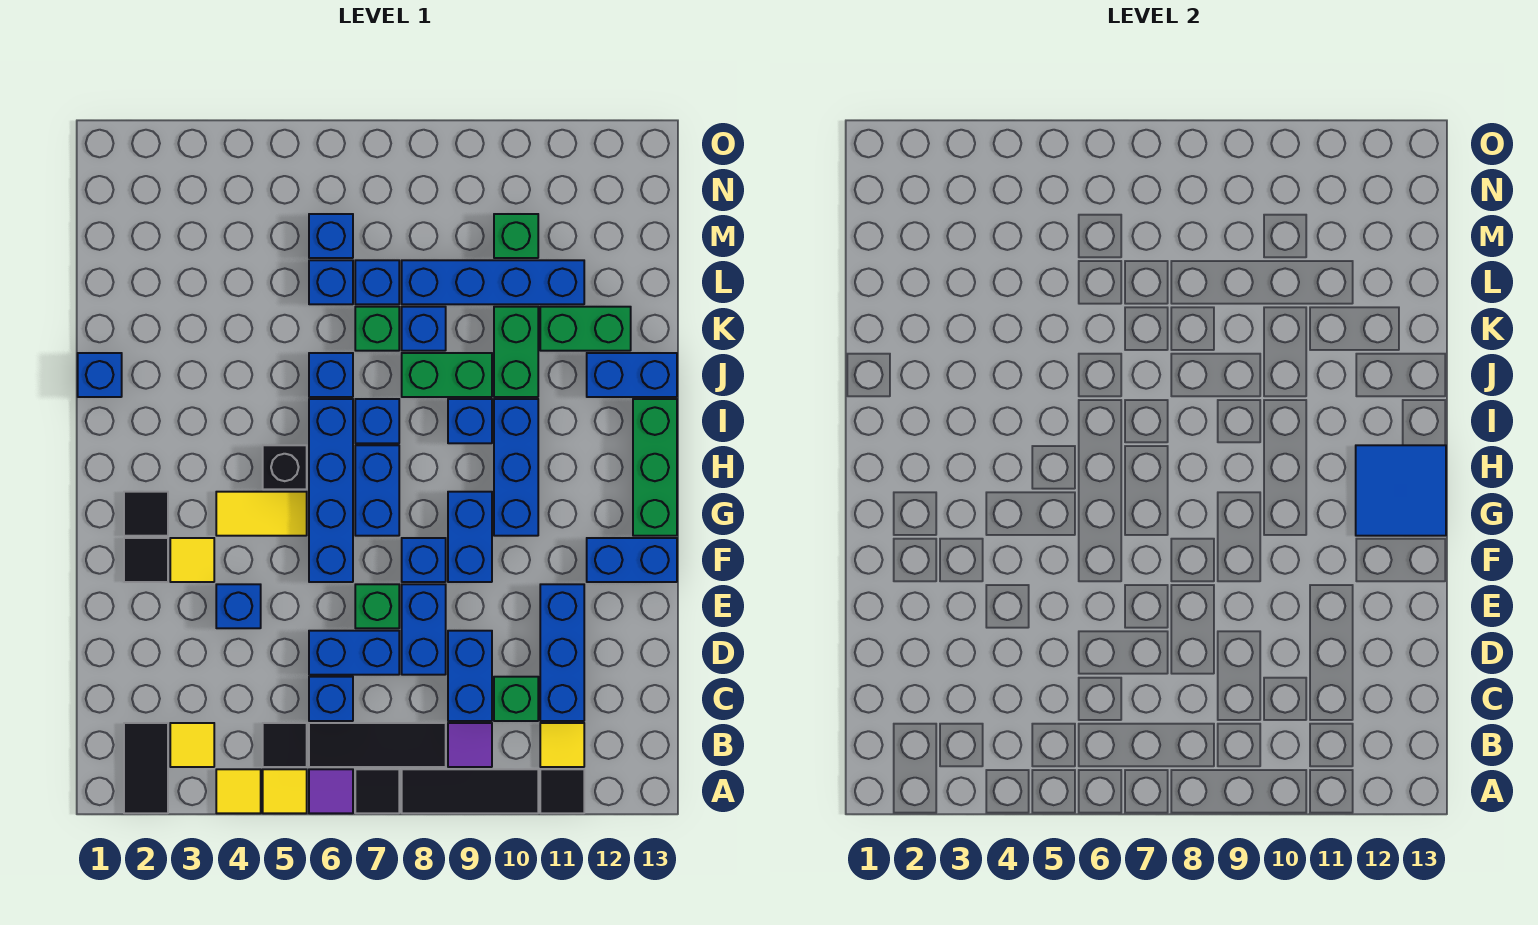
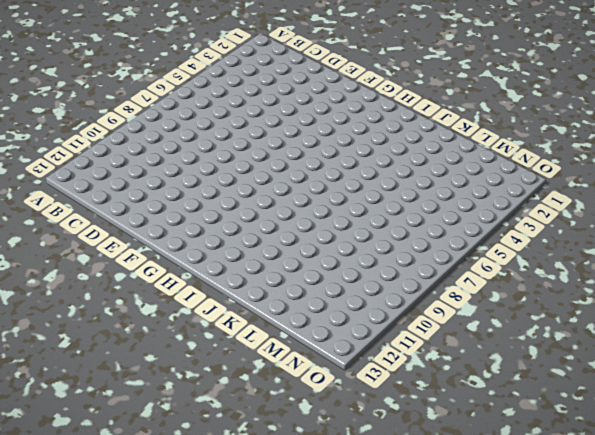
none -> black 1x2 tile [124,723,168,813]
none -> yellow 1x1 tile [216,769,261,813]
none -> yellow 1x1 tile [263,769,307,813]
none -> purple 1x1 tile [309,769,353,813]

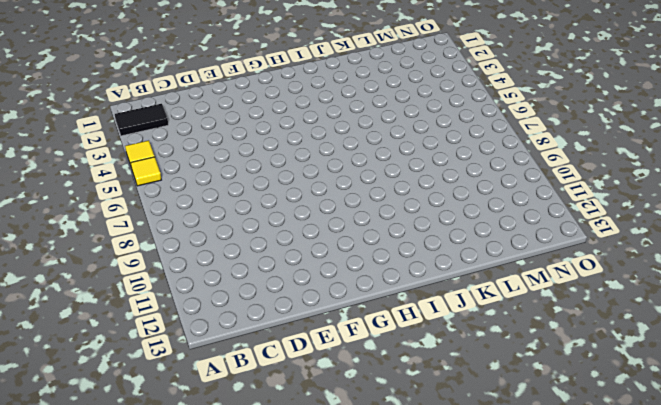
none -> purple 1x1 tile [309,769,353,813]
none -> black 1x1 tile [355,769,399,813]
none -> black 1x3 tile [402,769,538,813]
none -> black 1x1 tile [540,769,584,813]

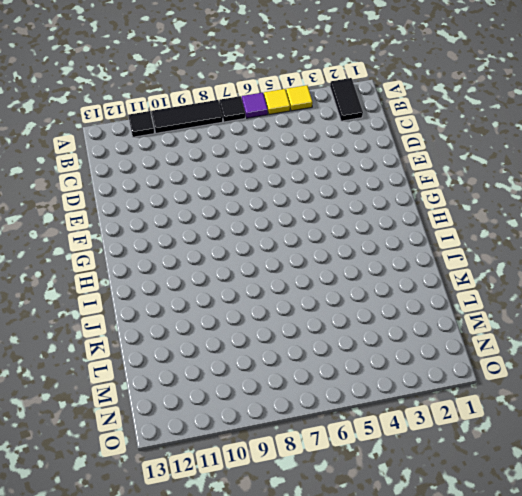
none -> yellow 1x1 tile [170,723,214,767]
none -> black 1x1 tile [263,723,307,767]
none -> black 1x3 tile [309,723,446,767]
none -> purple 1x1 tile [448,723,492,767]

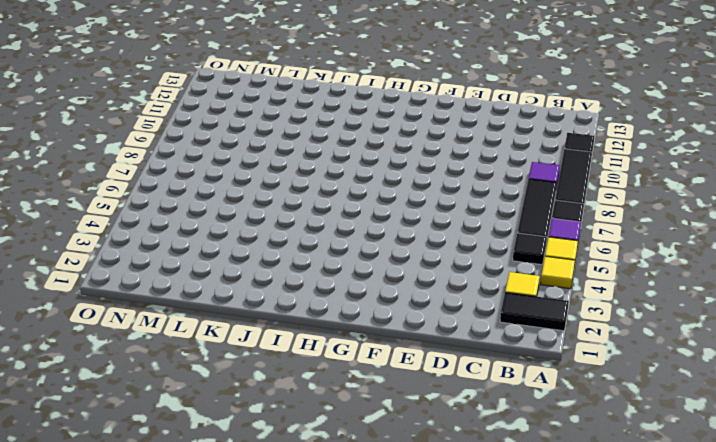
none -> yellow 1x1 tile [540,723,584,767]
none -> blue 1x1 brick [309,677,353,721]
none -> blue 1x2 brick [448,631,492,721]
none -> green 1x1 brick [494,677,538,721]

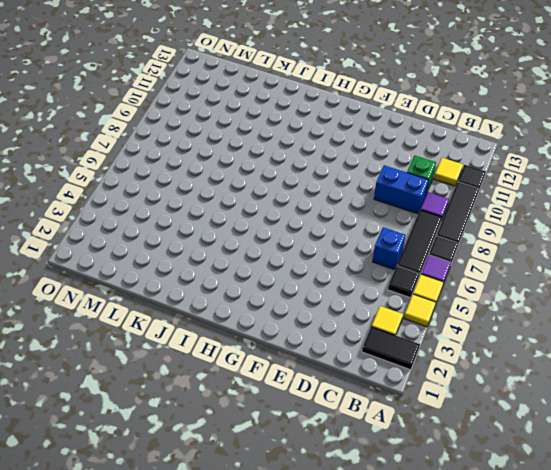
none -> blue 1x3 brick [540,584,584,721]
none -> blue 1x2 brick [309,631,399,675]
none -> blue 1x2 brick [402,584,446,675]
none -> blue 1x1 brick [216,584,261,628]

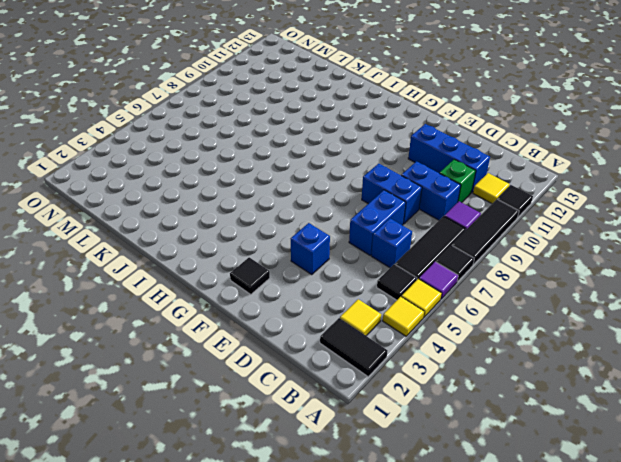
none -> green 1x1 brick [355,584,399,628]
none -> yellow 1x1 tile [170,538,214,582]
none -> blue 1x4 brick [309,399,353,582]
none -> blue 1x1 brick [402,538,446,582]

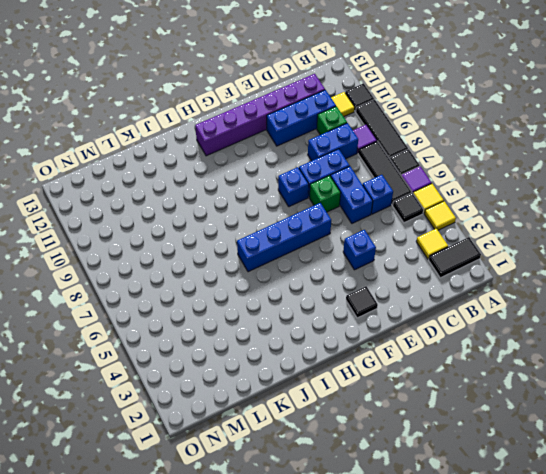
purple 1x6 brick [195,74,325,156] -> blue 1x2 brick [587,538,677,582]
none -> yellow 1x1 tile [170,538,214,582]
none -> blue 1x2 brick [448,492,492,582]
none -> black 1x1 tile [124,492,168,536]
none -> yellow 1x2 tile [216,492,307,536]

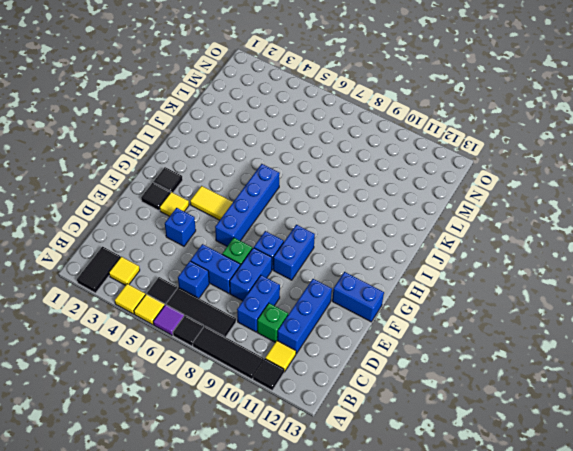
none -> purple 1x1 tile [448,723,492,767]
none -> blue 1x2 brick [355,445,399,536]
none -> blue 1x3 brick [494,399,538,536]
none -> green 1x3 brick [633,399,677,536]

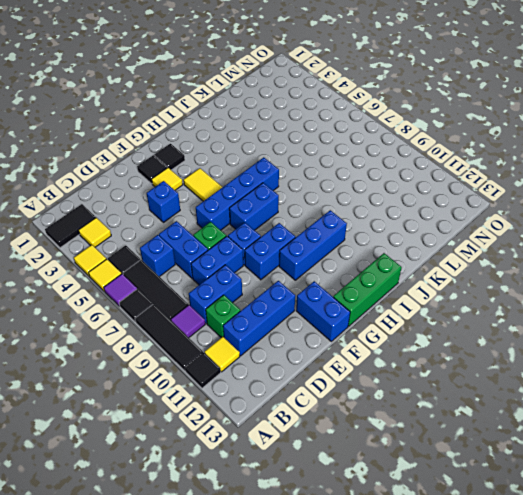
none -> black 1x1 brick [263,445,307,489]
none -> blue 1x1 brick [355,399,399,443]
none -> blue 1x1 brick [448,399,492,443]
none -> blue 1x1 brick [78,353,122,397]

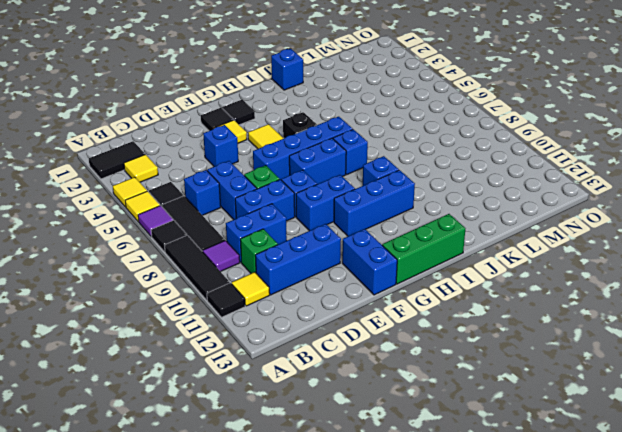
none -> blue 1x1 brick [309,353,353,397]
none -> green 1x2 brick [402,353,492,397]
none -> green 1x2 brick [494,307,538,397]
none -> blue 1x2 brick [587,353,677,397]

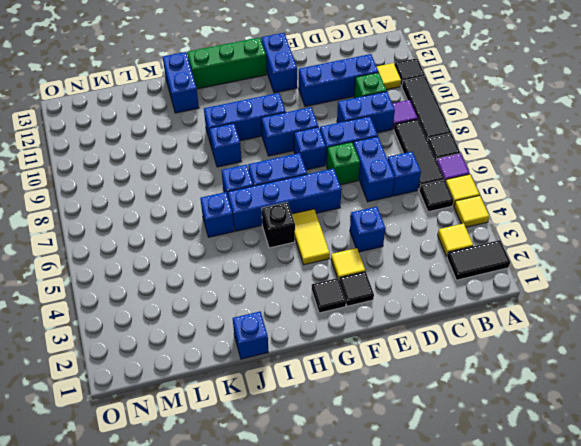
none -> green 1x2 brick [402,353,492,397]
none -> green 1x2 brick [494,307,538,397]
none -> green 1x1 brick [355,307,399,351]
none -> blue 1x1 brick [402,307,446,351]

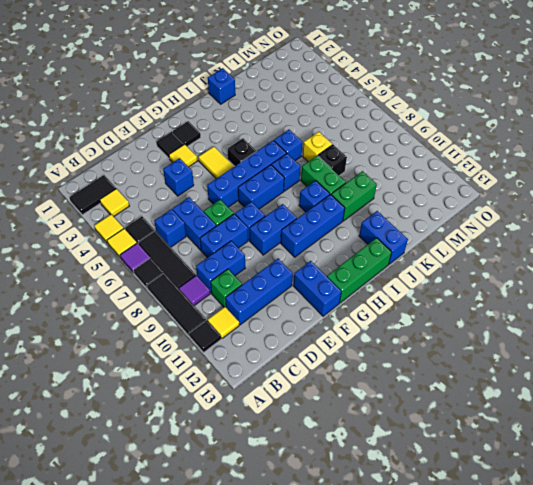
yellow 1x1 brick [303,132,332,162] -> green 1x1 brick [355,307,399,351]
black 1x1 brick [318,145,347,176] -> blue 1x1 brick [402,307,446,351]
none -> green 1x2 brick [540,307,631,351]
none -> blue 1x1 brick [309,260,353,304]
none -> blue 1x1 brick [355,260,399,304]
none -> blue 1x4 brick [402,260,584,304]

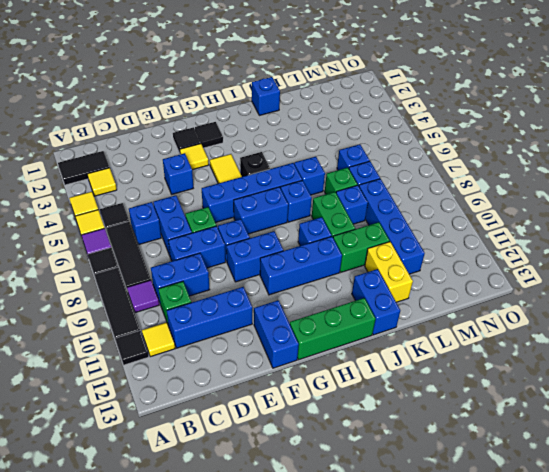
yellow 1x2 brick [365,242,413,302] -> green 1x2 brick [540,307,631,351]
none -> blue 1x1 brick [309,214,353,258]
none -> green 1x1 brick [494,214,538,258]
none -> blue 2x2 tile [1356,445,1446,536]

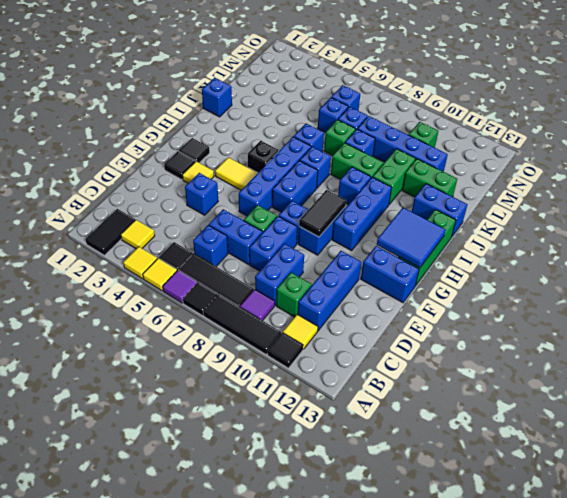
black 1x2 tile [299,190,346,237] -> none

